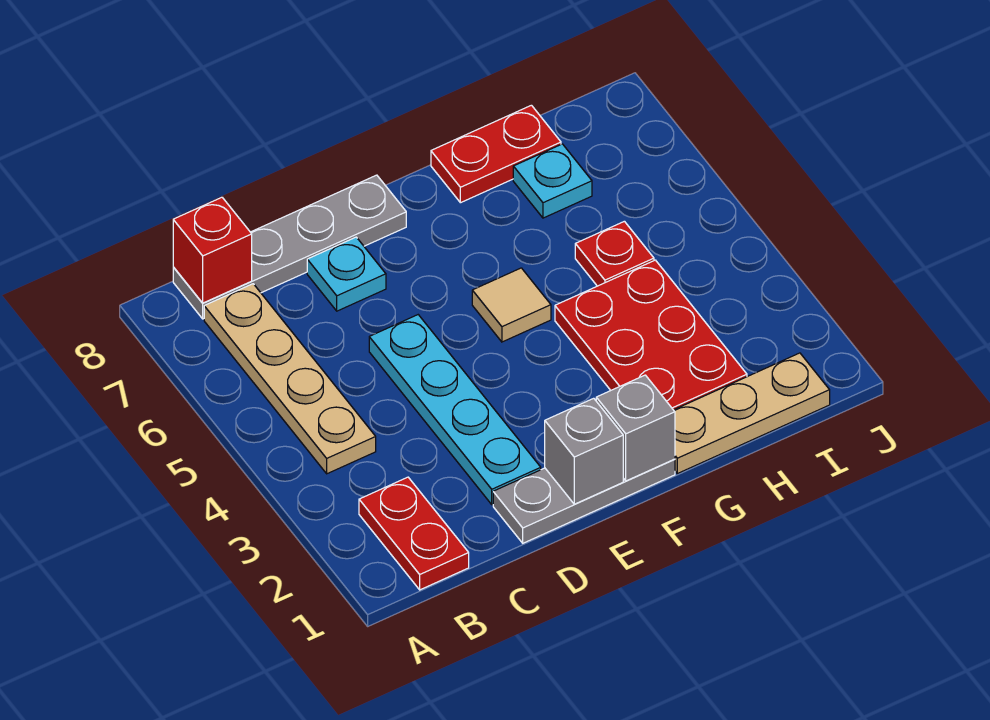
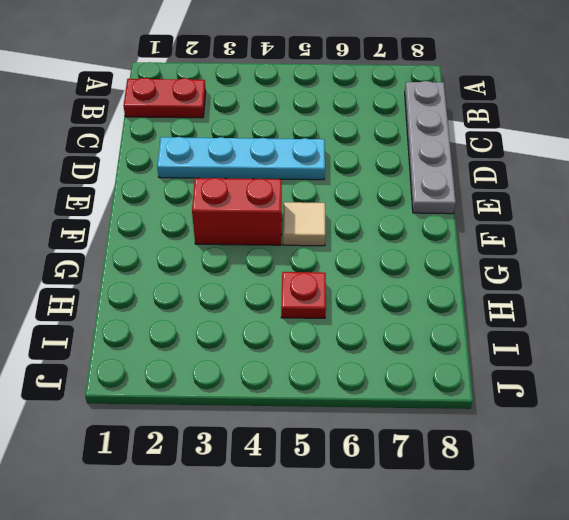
red 1x2 brick [192,178,282,245] -> none
none -> tan 1x4 plate [204,284,376,474]
none -> grey 1x3 plate [493,459,675,543]
none -> cyan 1x1 plate [307,237,386,311]

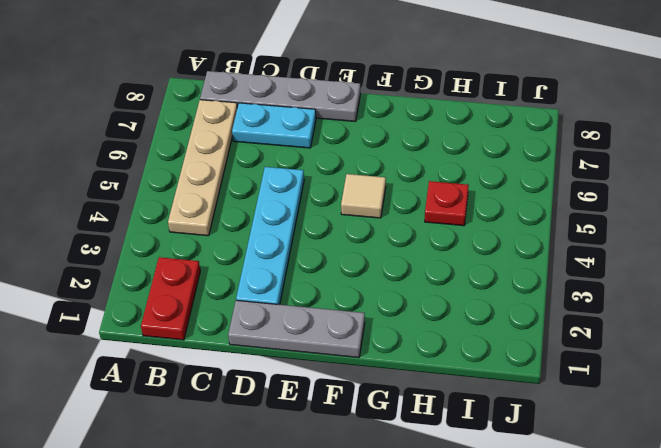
cyan 1x2 plate [232,103,316,148] -> cyan 1x1 plate [307,237,386,311]
none -> tan 1x3 plate [674,353,830,474]
none -> red 2x3 plate [555,260,747,410]
none -> red 1x2 plate [431,105,561,203]

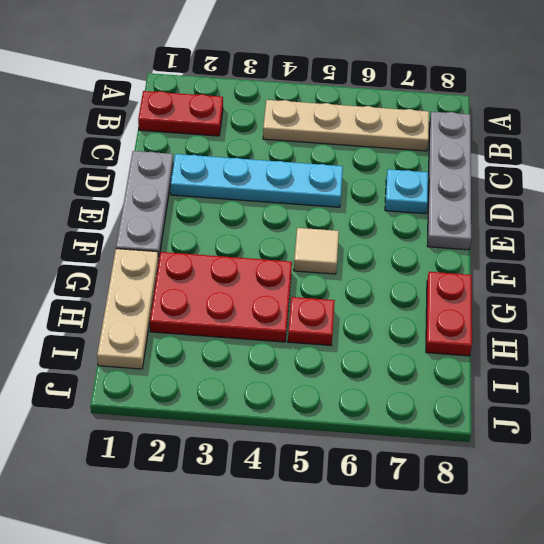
none -> cyan 1x1 plate [513,144,592,218]
none -> red 1x1 brick [173,197,252,303]
none -> grey 1x1 brick [545,398,623,504]

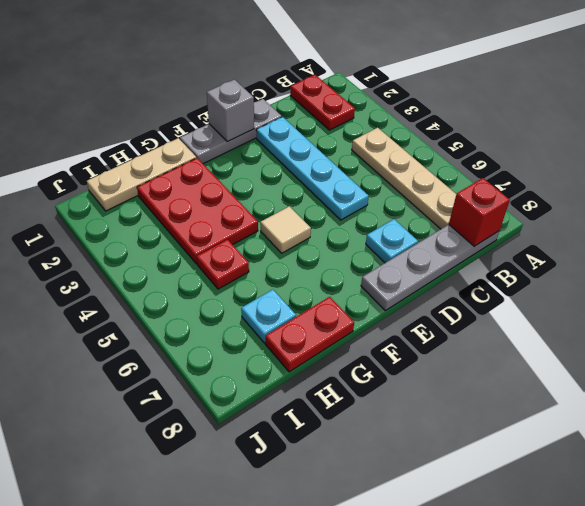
none -> grey 1x1 brick [596,375,675,481]

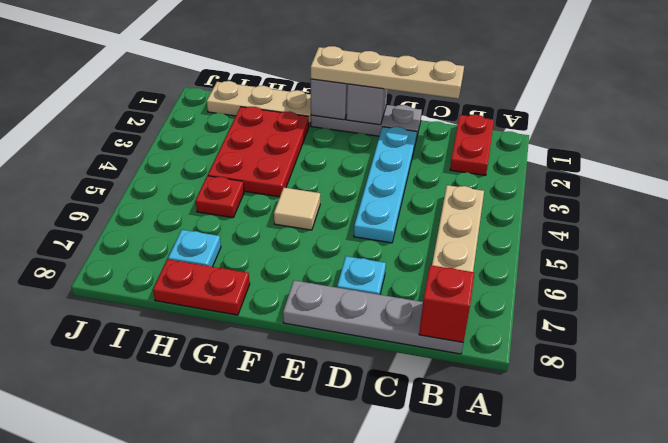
tan 1x4 plate [311,46,464,99] -> none

